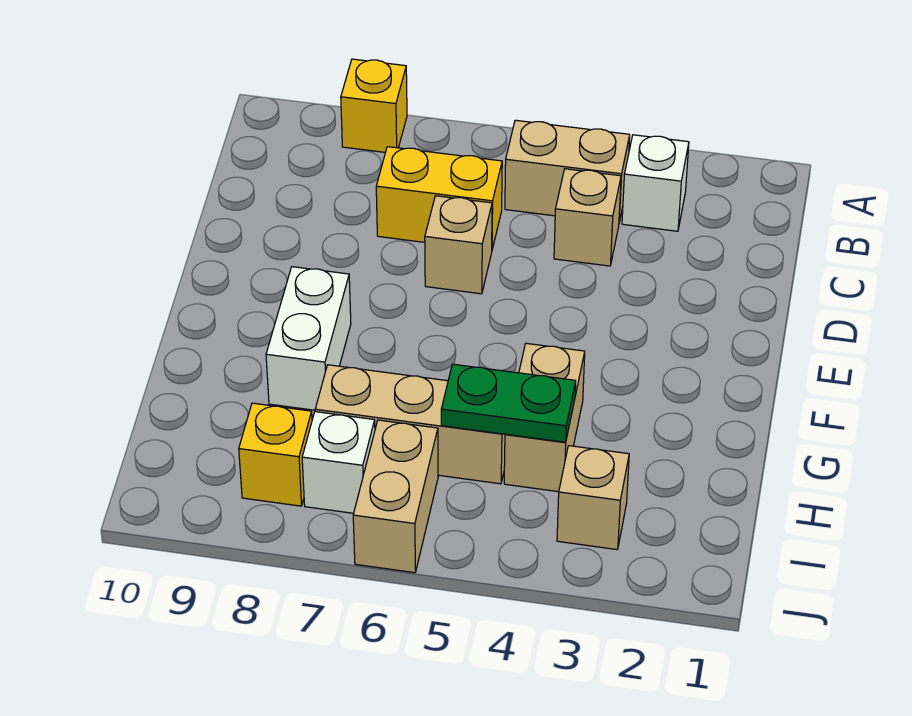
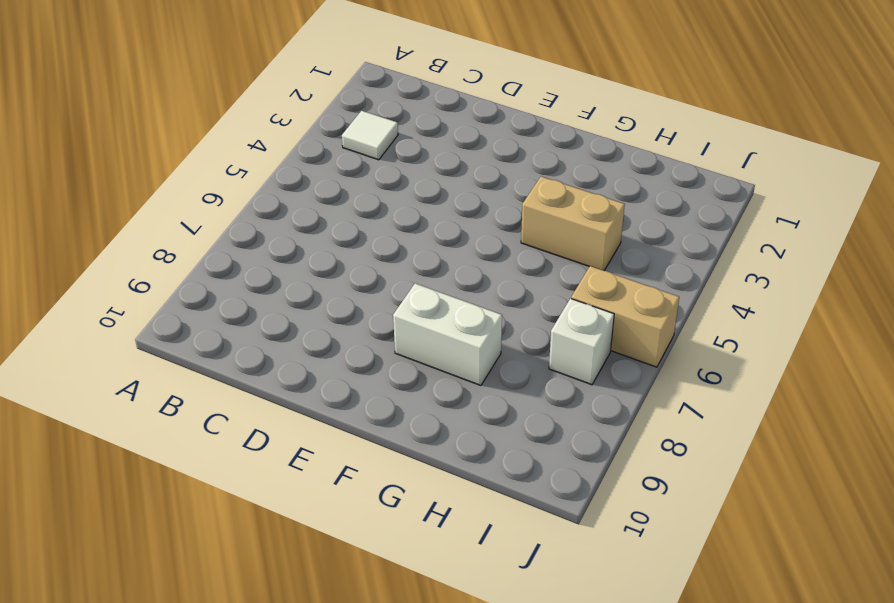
white 1x1 tile [342,111,398,160] -> white 1x1 brick [622,135,689,231]
none -> yellow 1x1 brick [341,59,407,152]
none -> tan 1x2 brick [505,120,630,222]
none -> tan 1x1 brick [554,169,621,266]

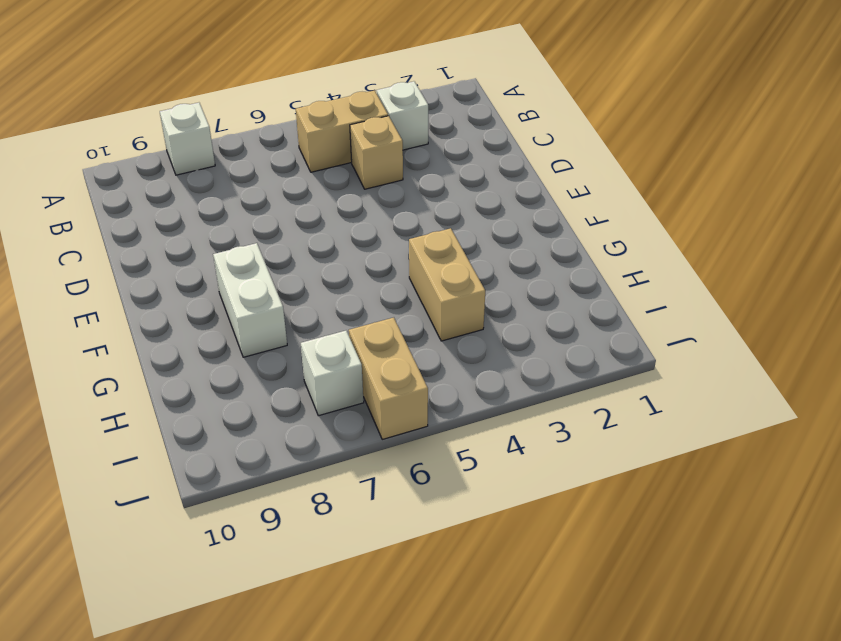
white 1x1 brick [160,103,215,175] -> yellow 1x1 brick [341,59,407,152]
none -> yellow 1x2 brick [376,147,502,249]
none -> tan 1x1 brick [425,196,492,294]
none -> tan 1x3 brick [315,365,505,484]

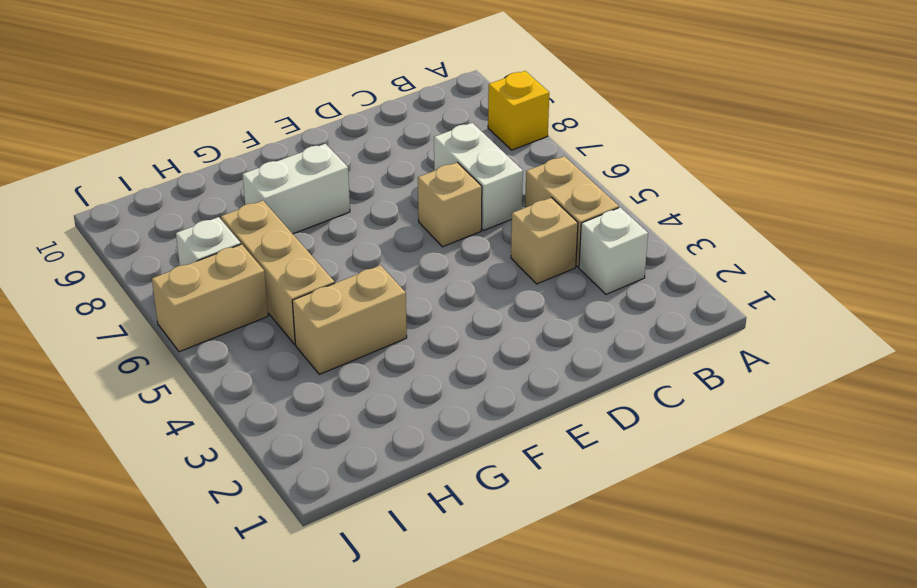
white 1x2 brick [434,123,523,230] -> yellow 1x2 brick [376,147,502,249]
none -> tan 1x1 brick [557,446,629,550]
none -> yellow 1x1 brick [239,403,312,506]
none -> green 1x2 plate [441,364,576,442]

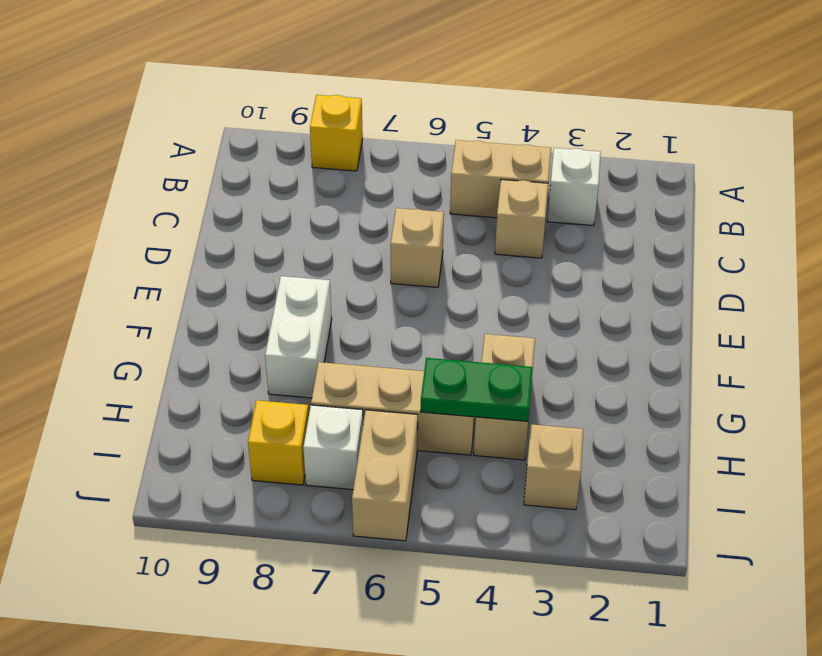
none -> yellow 1x2 brick [376,147,502,249]

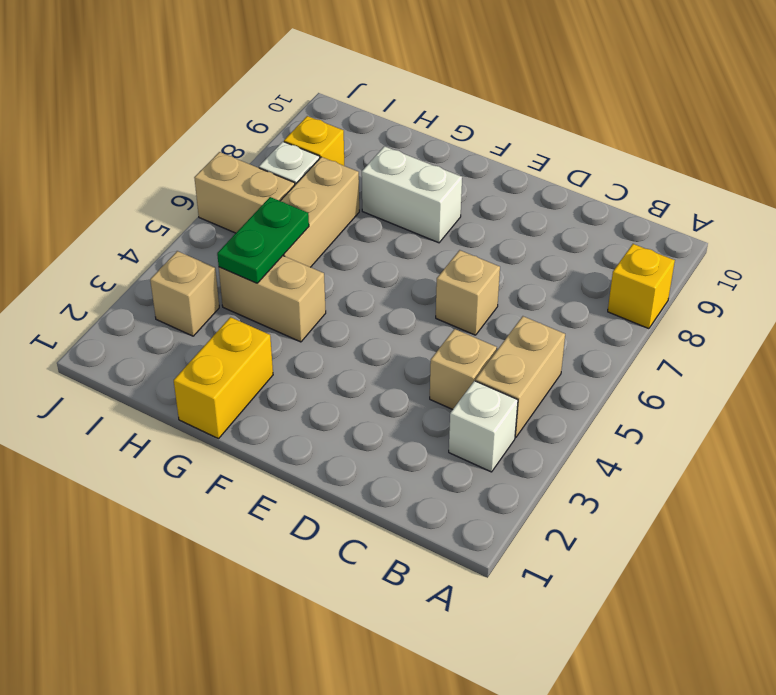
yellow 1x2 brick [174,317,273,439] -> yellow 1x2 brick moved to [376,147,502,249]

